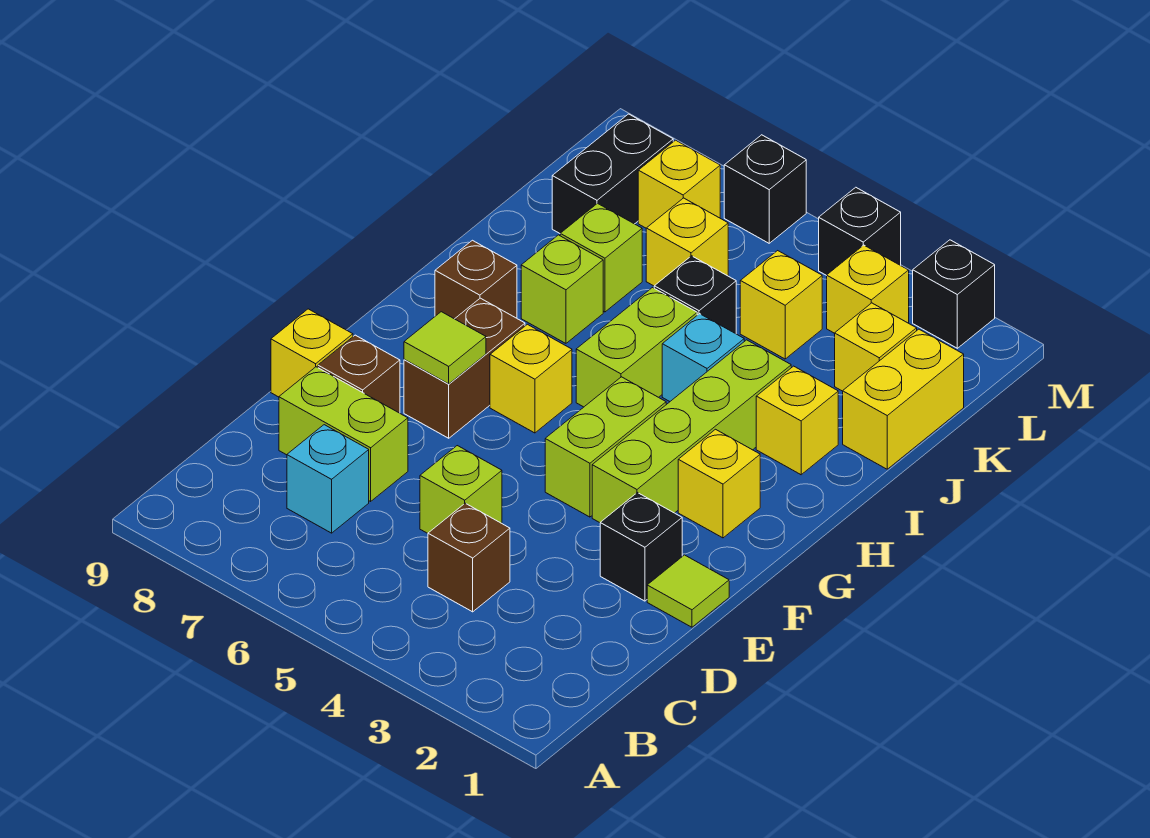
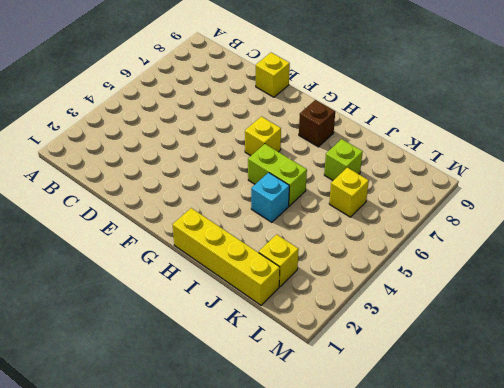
yellow 1x4 brick [173,208,280,305] -> yellow 1x2 brick [843,329,964,469]
none -> brown 1x1 brick [428,503,510,612]
none -> cyan 1x1 brick [287,425,369,533]
none -> lime 1x1 brick [420,446,502,533]
none -> lime 1x2 brick [279,367,408,501]

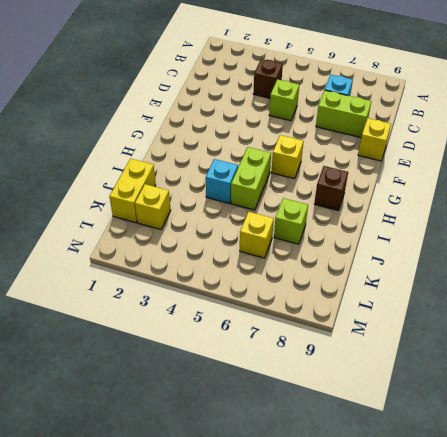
none -> lime 1x1 tile [647,555,729,627]
none -> black 1x1 brick [600,493,682,601]
none -> brown 1x1 brick [318,335,400,413]
none -> lime 1x4 brick [592,340,791,523]

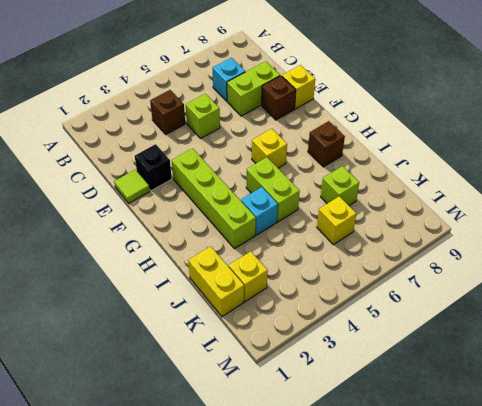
none -> lime 1x2 brick [545,377,666,517]
none -> brown 1x2 brick [404,298,525,438]
none -> yellow 1x1 brick [678,429,760,538]
none -> yellow 1x1 brick [756,366,838,475]

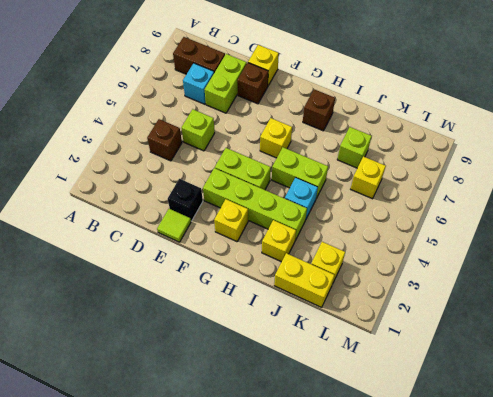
brown 1x2 brick [173,37,225,74] -> brown 1x2 brick moved to [404,298,525,438]
none -> lime 1x1 brick [521,235,603,343]
none -> black 1x1 brick [654,256,736,334]
none -> yellow 1x1 brick [740,251,822,359]
none -> black 1x2 brick [552,114,673,233]

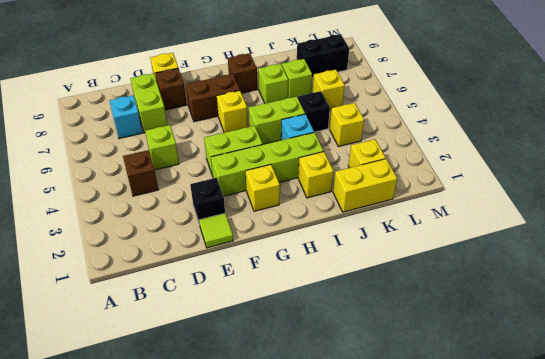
none -> yellow 1x1 brick [827,245,909,333]
none -> yellow 1x1 brick [638,140,720,228]
none -> black 1x1 brick [913,240,995,348]
none -> black 1x1 brick [819,187,901,276]

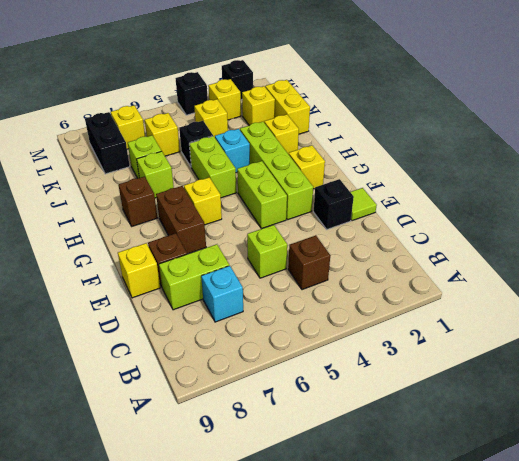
none -> black 1x1 brick [724,135,806,243]
none -> lime 1x1 tile [404,312,486,384]

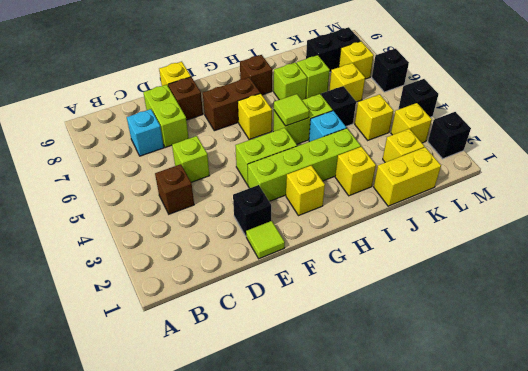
lime 1x1 tile [274,94,309,126] -> lime 1x1 tile moved to [404,312,486,384]

